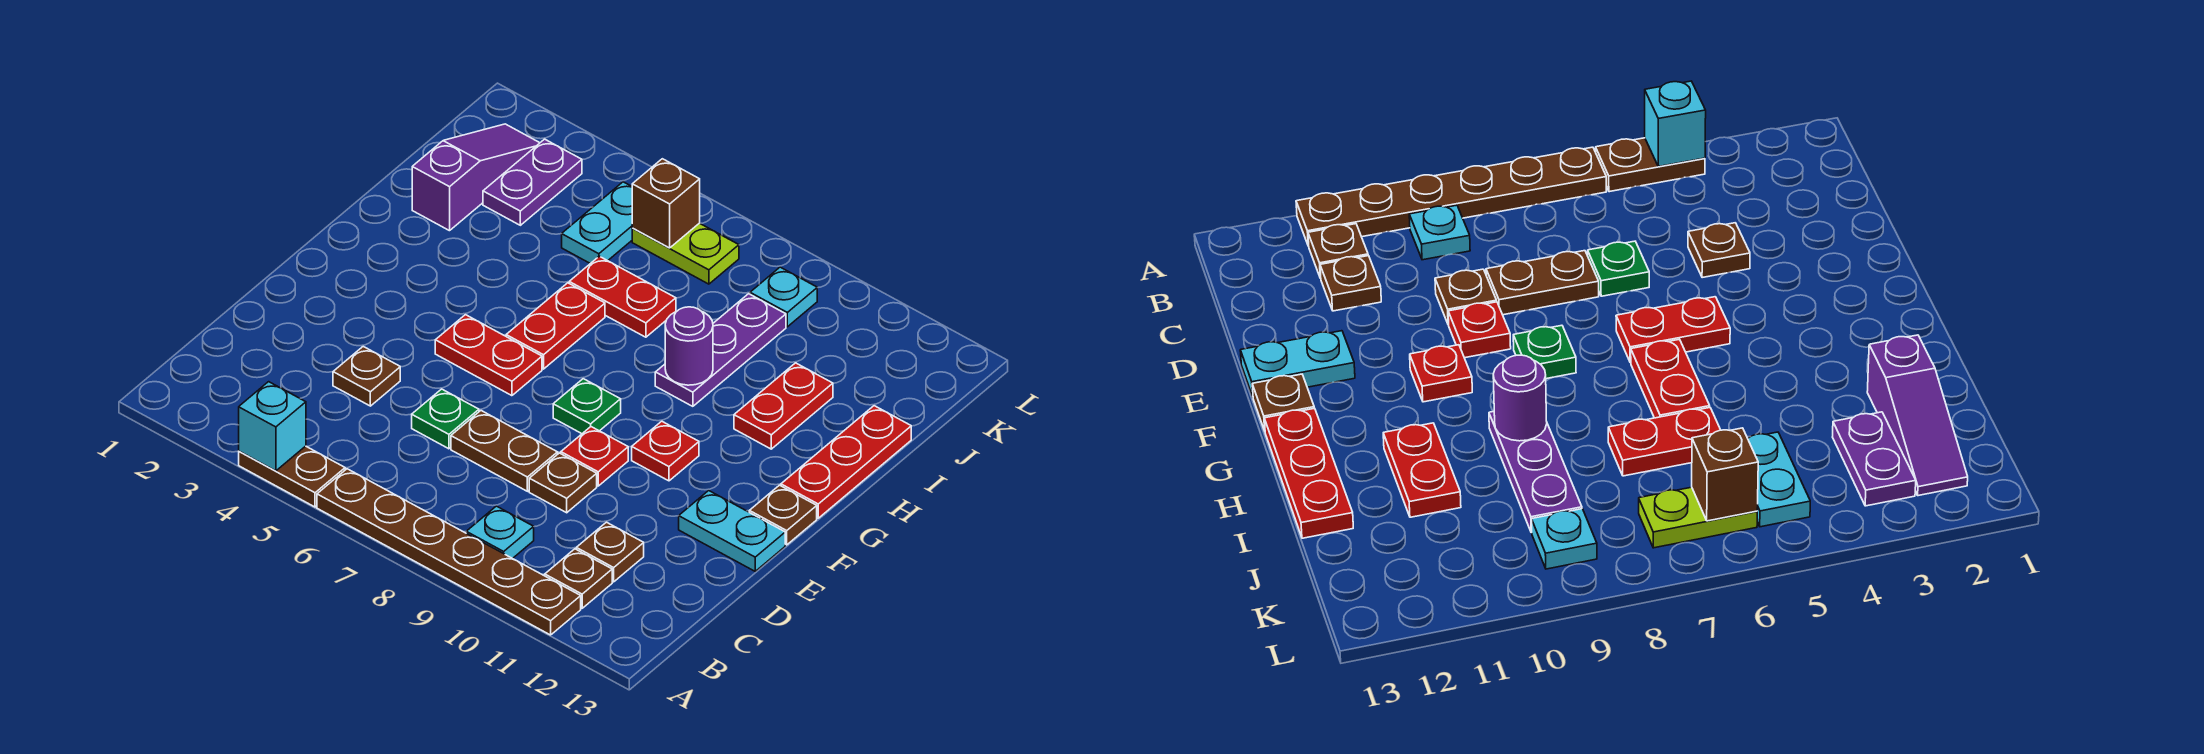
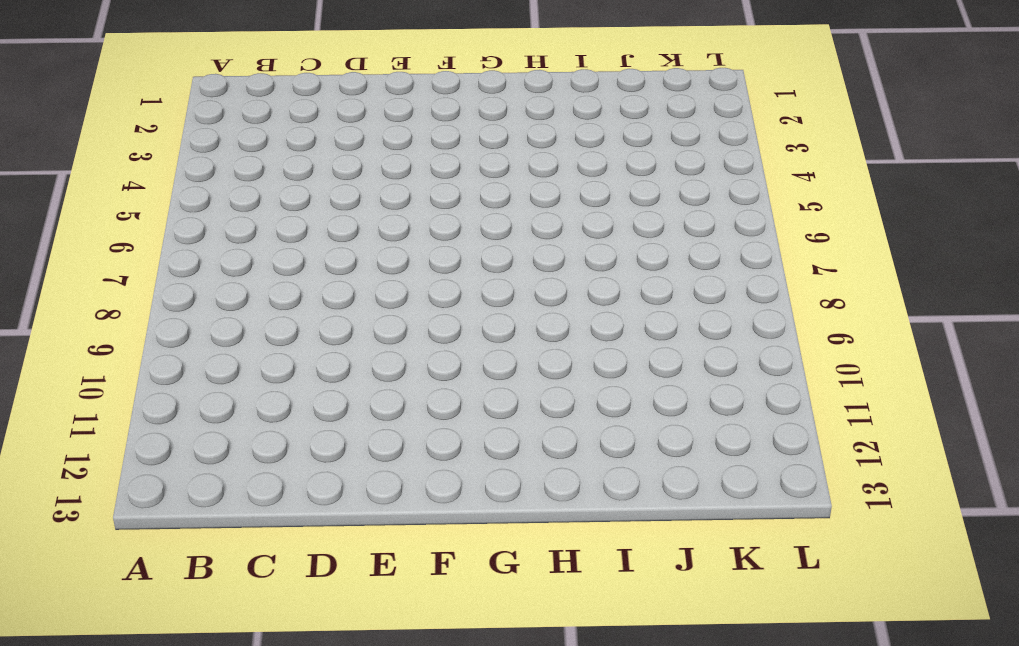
none -> brown 1x2 plate [239,446,345,507]
none -> brown 1x6 plate [317,469,581,635]
none -> cyan 1x1 plate [466,506,534,559]

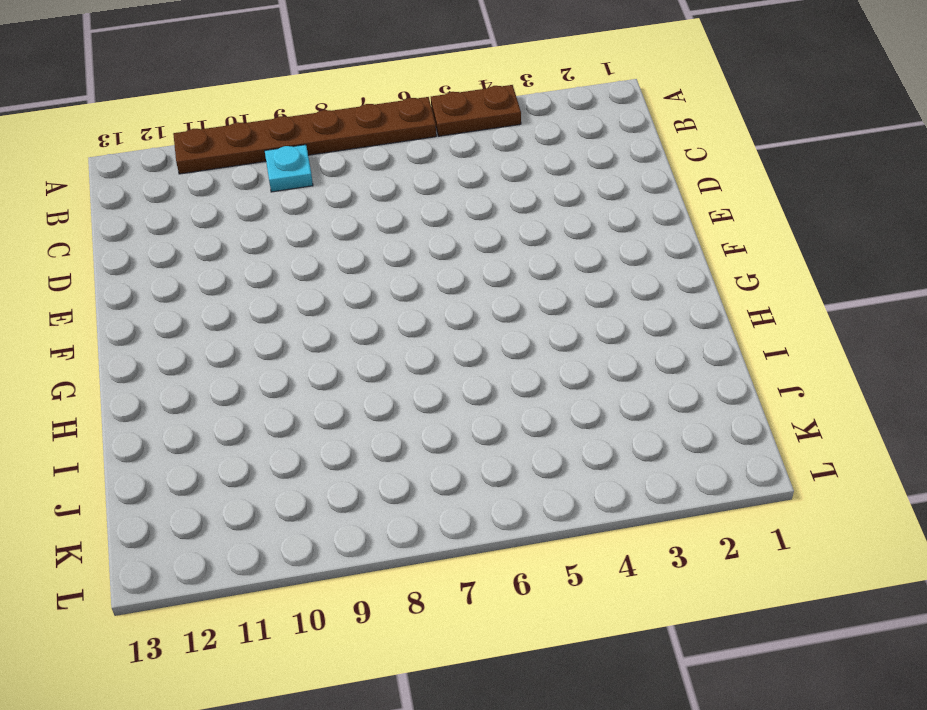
none -> brown 1x1 plate [545,549,612,608]
none -> brown 1x1 plate [576,522,644,582]
none -> brown 1x1 plate [333,347,400,406]

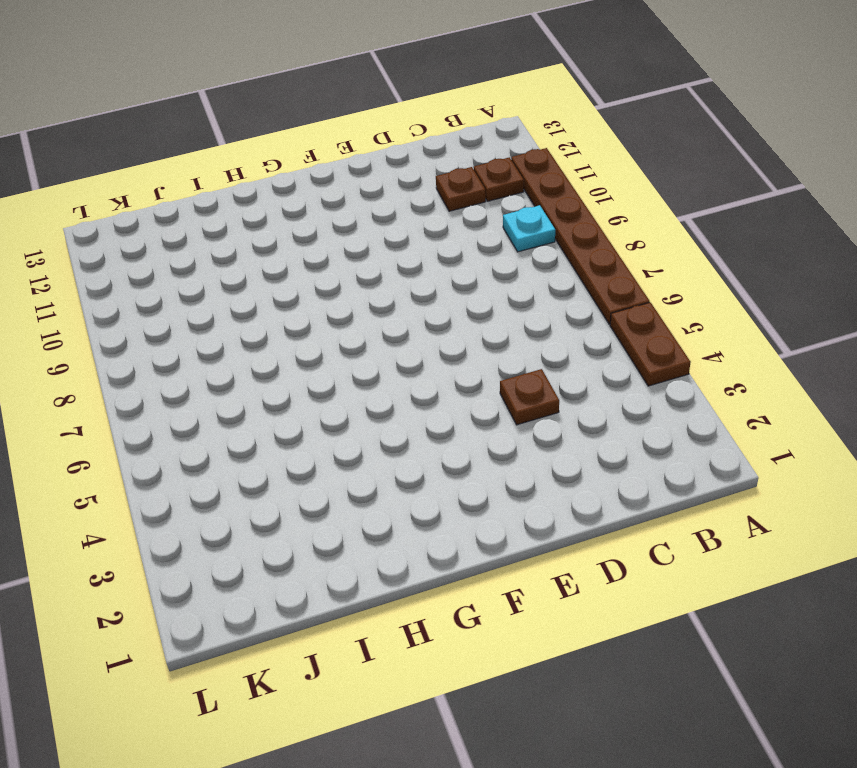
none -> green 1x1 plate [412,389,479,449]
none -> brown 1x2 plate [451,411,558,491]
none -> brown 1x1 plate [529,453,597,513]

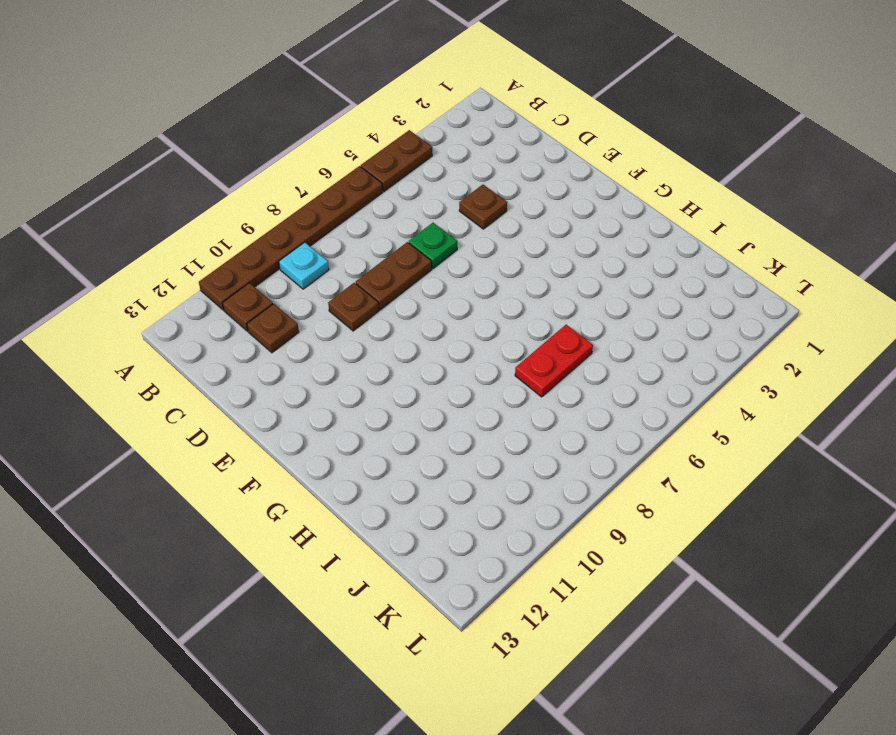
none -> red 1x1 plate [561,427,628,486]
none -> cyan 1x2 plate [679,491,785,571]
none -> red 1x2 plate [435,315,542,396]

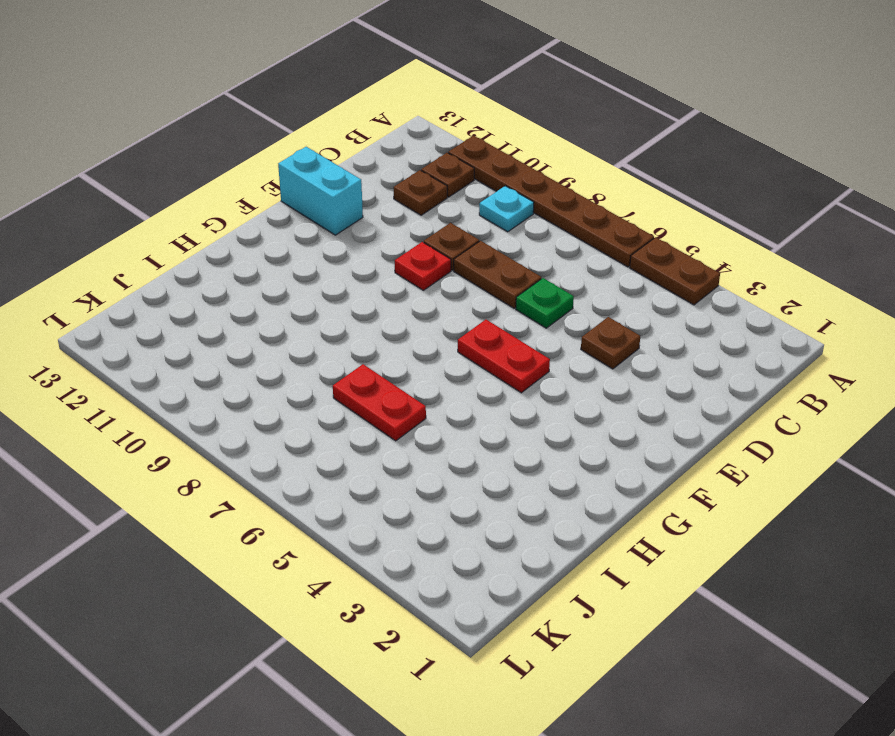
cyan 1x2 brick [278,147,363,235] -> cyan 1x2 plate [679,491,785,571]
none -> green 1x1 plate [553,379,621,434]
none -> red 1x1 plate [632,421,699,481]
none -> brown 1x1 plate [749,485,817,545]

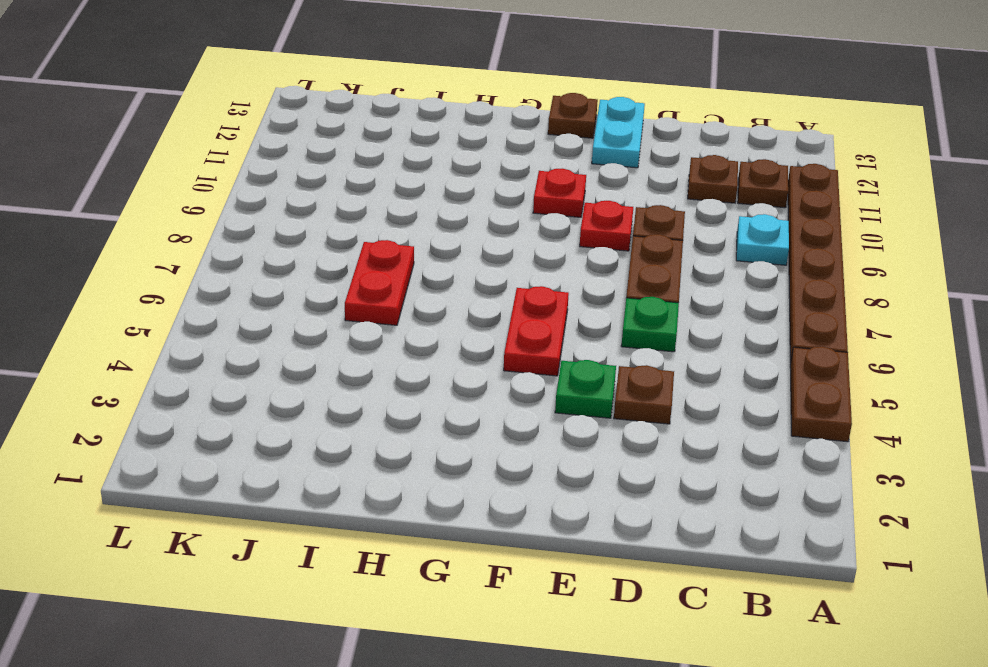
green 1x1 plate [555,360,616,418] -> green 1x1 plate moved to [553,379,621,434]
none -> red 1x2 plate [506,283,605,369]
none -> red 1x3 plate [781,406,911,518]
none -> purple 1x3 plate [655,294,786,406]

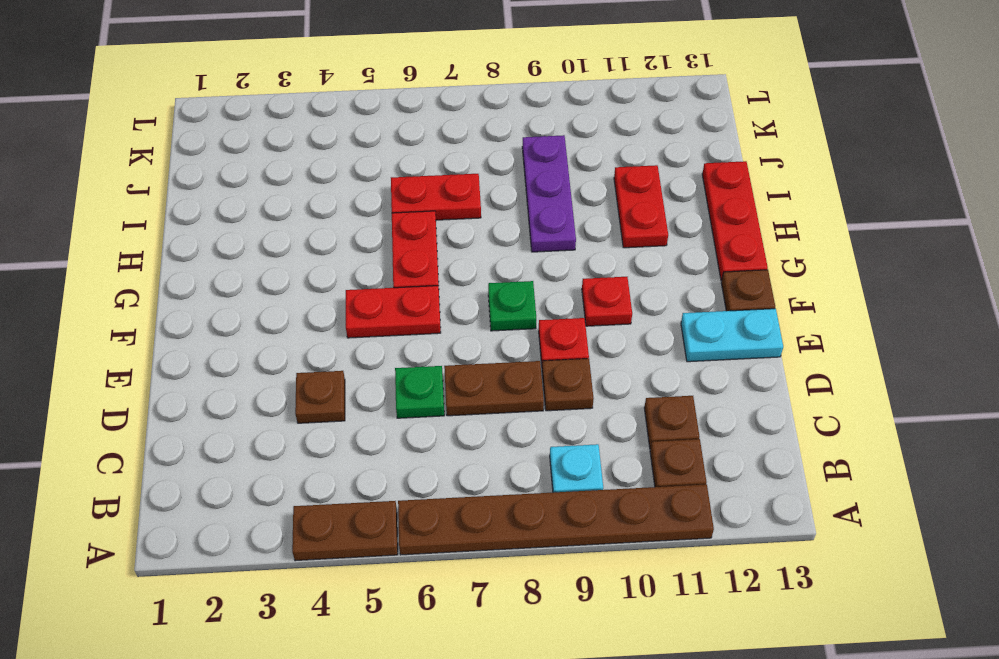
none -> purple 1x3 slope [412,124,539,231]
none -> purple 1x2 plate [483,139,582,225]
none -> cyan 1x2 plate [562,182,633,264]

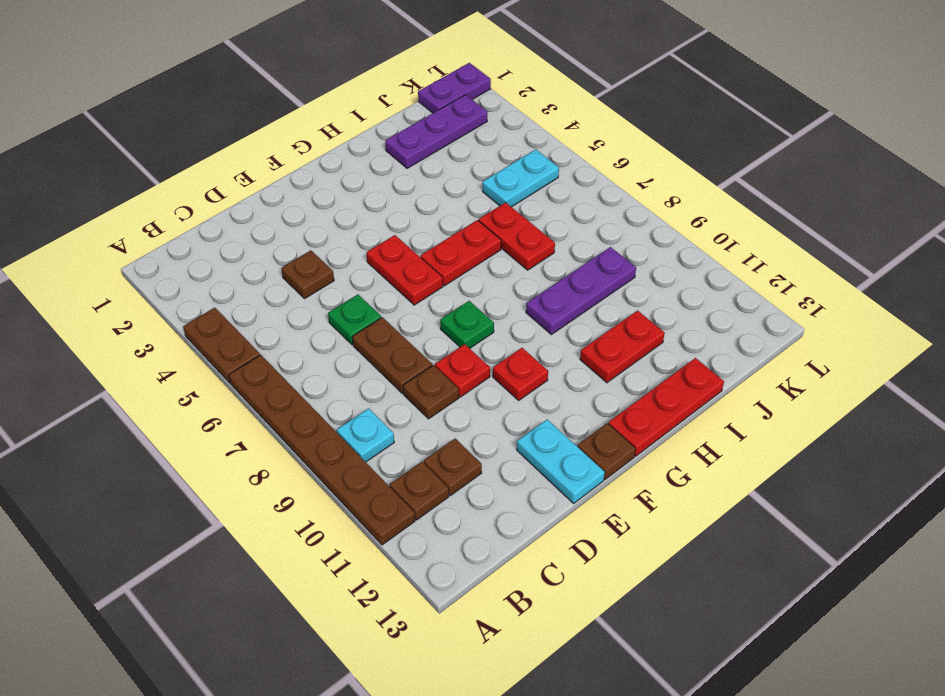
purple 1x3 plate [385,95,487,168] -> purple 1x3 slope [412,124,539,231]
purple 1x2 plate [418,63,491,113] -> purple 1x2 plate moved to [483,139,582,225]
none -> lime 1x2 plate [632,223,739,284]
none -> cyan 1x1 plate [750,267,817,327]
none -> cyan 1x1 brick [239,382,306,471]

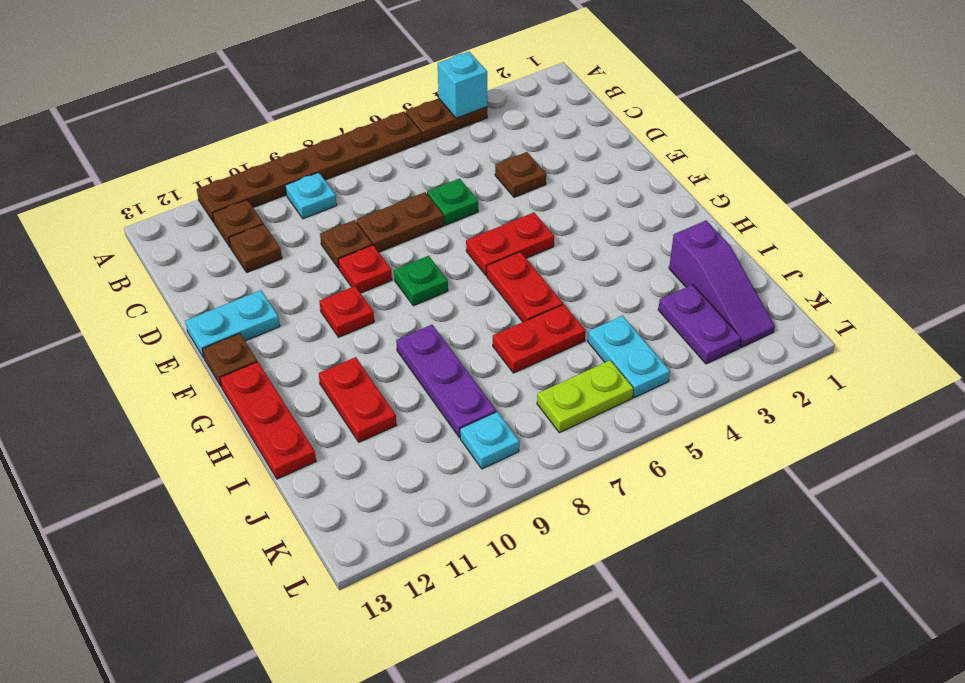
none -> purple 1x1 round brick [665,307,713,385]
none -> brown 1x1 brick [632,159,700,248]

